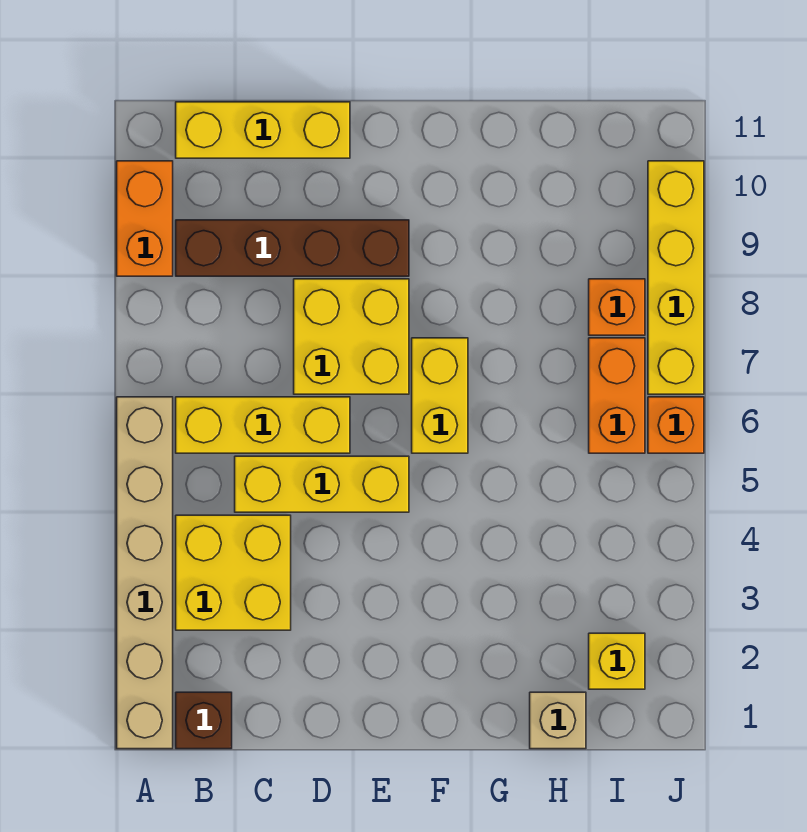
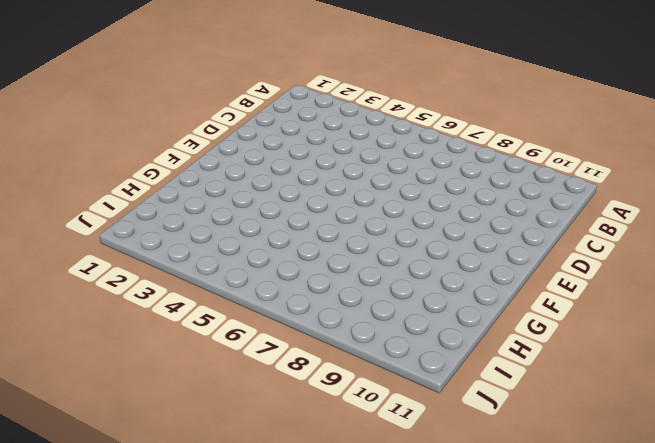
none -> tan 1x6 brick [117,397,173,749]
none -> orange 1x2 brick [117,161,173,276]
none -> brown 1x1 brick [176,692,232,749]

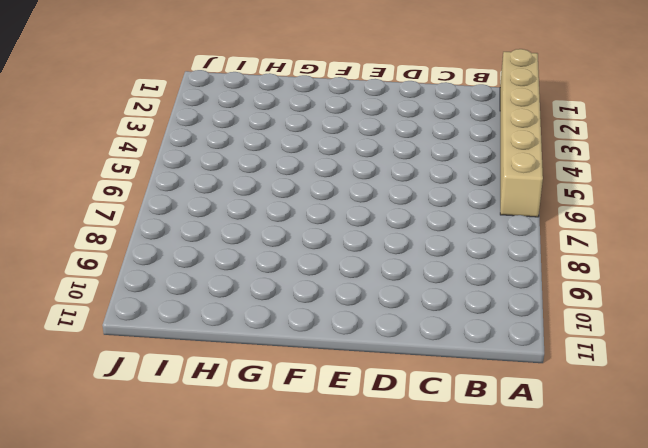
none -> orange 1x2 brick [117,161,173,276]
none -> brown 1x1 brick [176,692,232,749]
none -> yellow 2x2 brick [176,515,291,630]

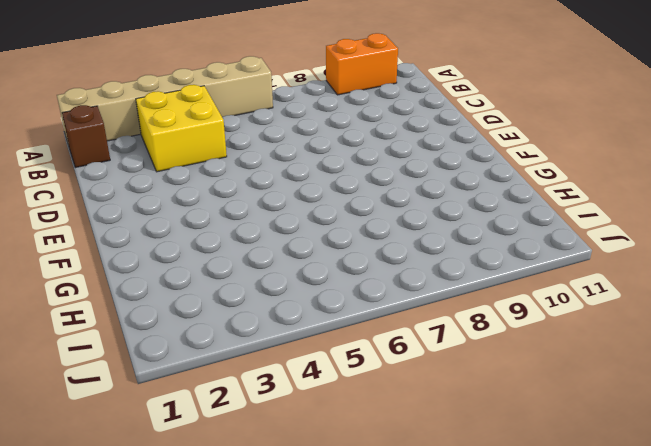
none -> yellow 1x3 brick [176,397,350,453]
none -> brown 1x4 brick [176,220,409,276]
none -> yellow 1x3 brick [176,102,350,158]

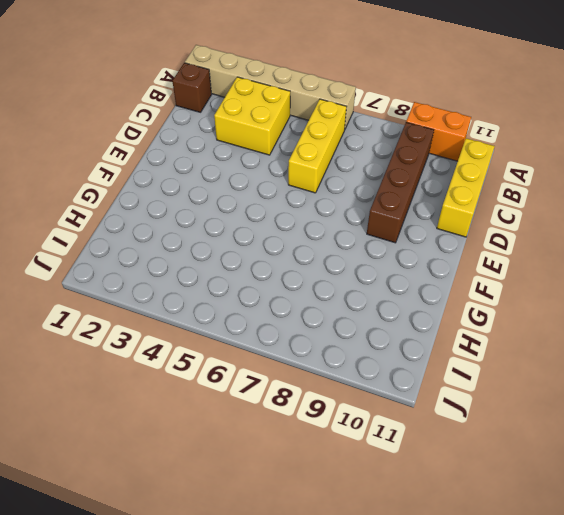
none -> yellow 1x3 brick [235,456,409,512]
none -> yellow 2x2 brick [294,279,409,394]
none -> yellow 1x2 brick [412,338,468,453]

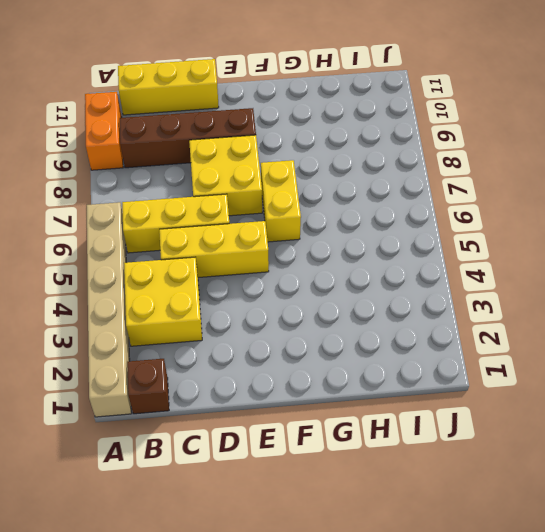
none -> tan 1x1 brick [530,692,586,749]
none -> yellow 1x1 brick [589,633,645,689]
none -> orange 1x2 brick [589,338,645,453]

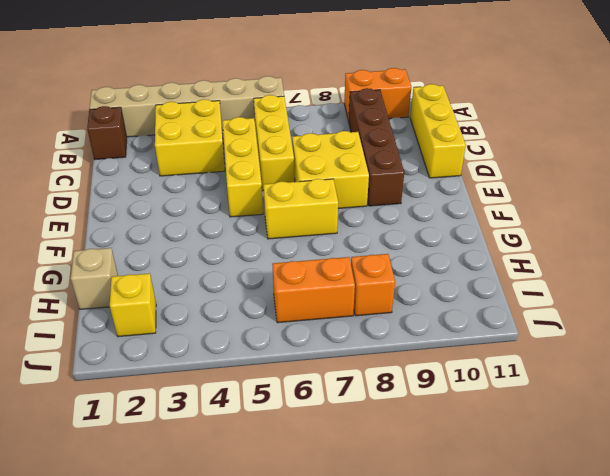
none -> orange 1x1 brick [648,397,704,453]
none -> yellow 1x4 brick [648,161,704,394]

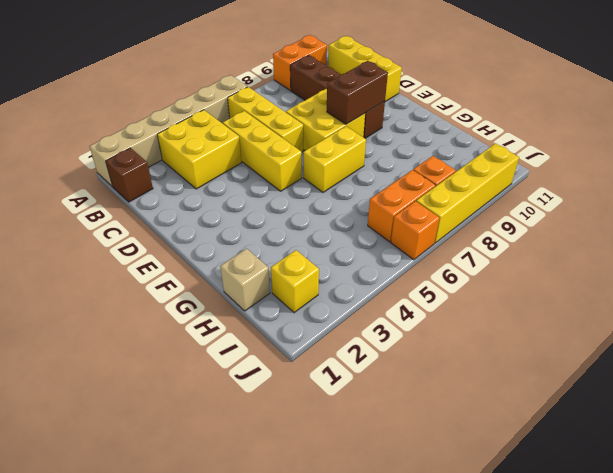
brown 1x2 brick [327,61,388,124] -> none

